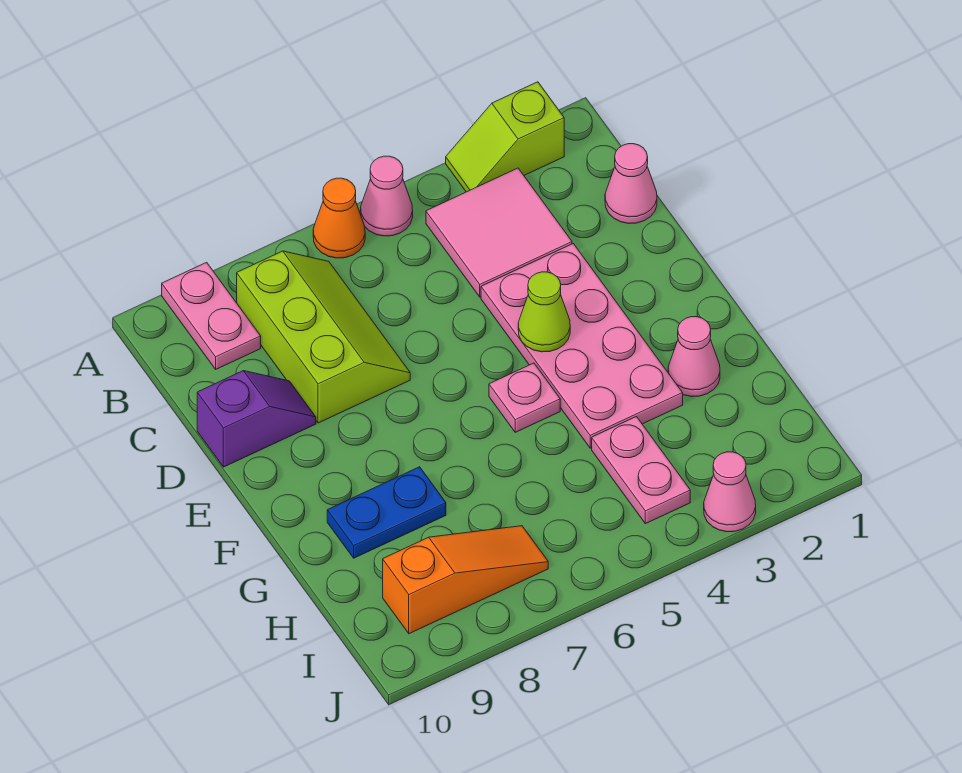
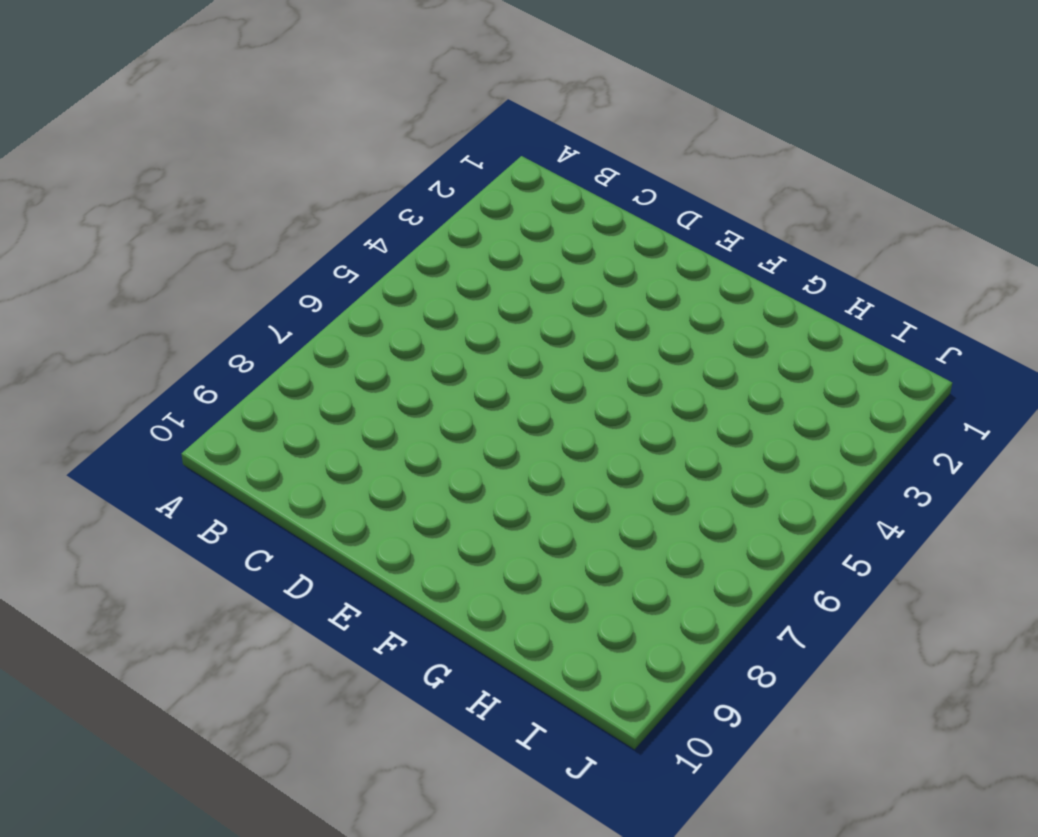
none -> lime 1x2 slope [446,82,564,192]
none -> pink 1x1 cone [361,156,413,236]
none -> orange 1x1 cone [313,178,365,258]

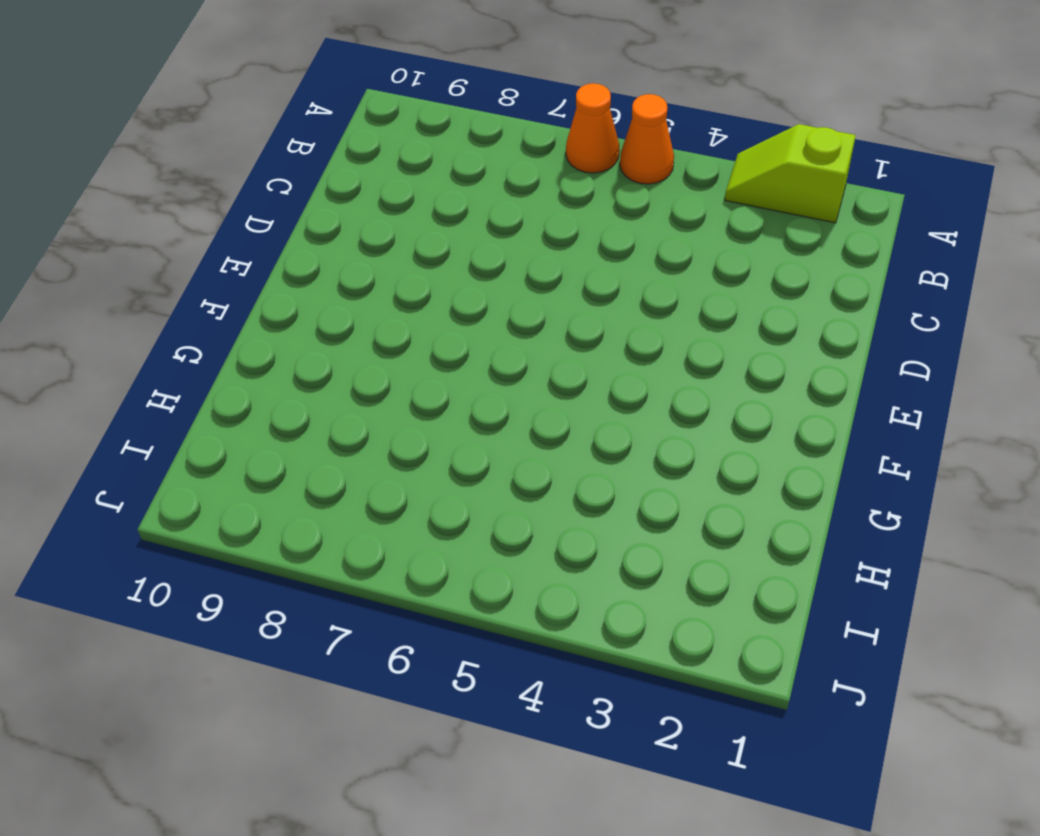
orange 1x1 cone [620,94,674,184] -> pink 1x1 cone [361,156,413,236]
none -> pink 1x2 plate [162,262,261,369]
none -> pink 2x2 tile [426,168,572,297]
none -> lime 2x3 slope [237,251,410,423]

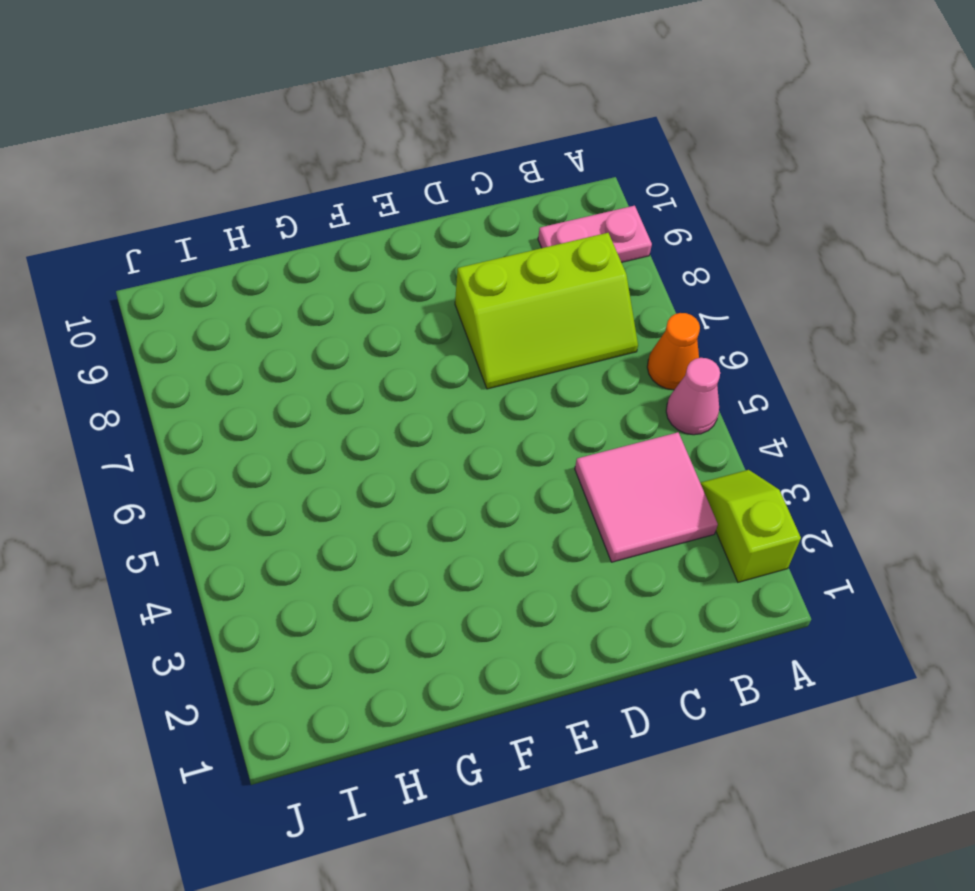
none -> pink 1x1 cone [605,144,657,224]
none -> pink 2x4 plate [481,244,683,448]
none -> purple 1x2 slope [197,371,316,467]

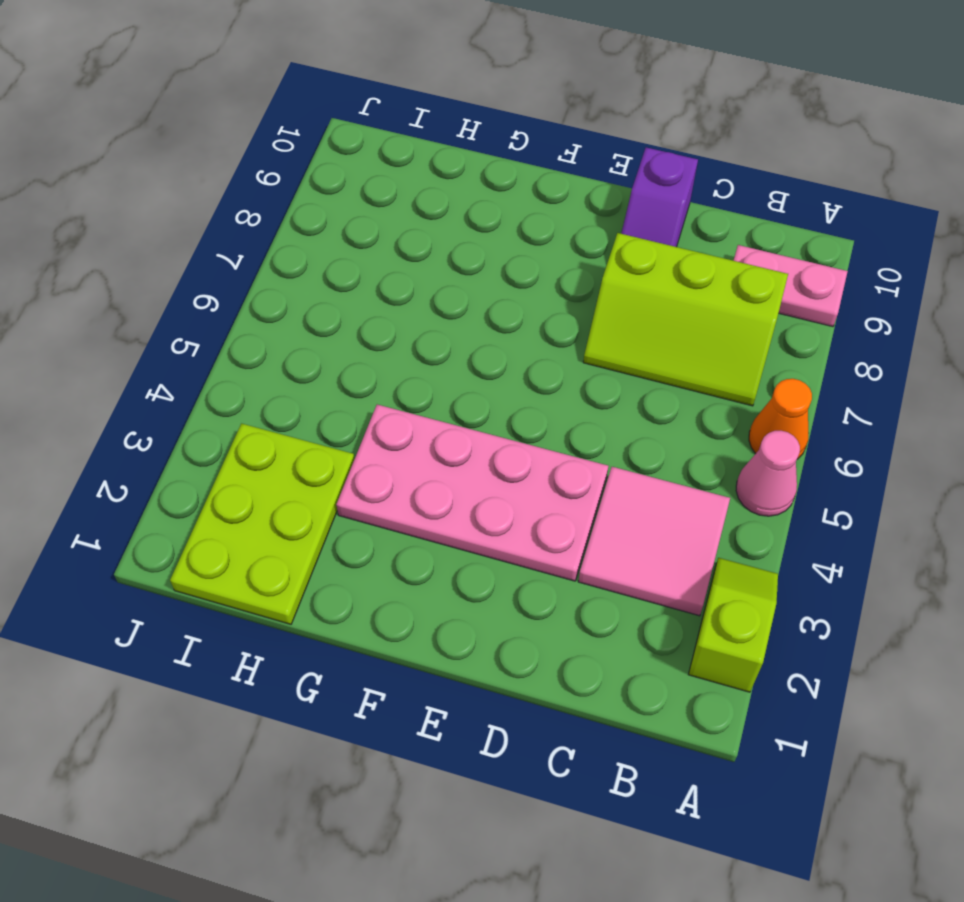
lime 2x3 plate [170,424,354,624] -> none
none -> pink 1x1 cone [605,144,657,224]
none -> pink 1x1 plate [489,363,560,432]
none -> pink 1x1 cone [668,317,720,397]

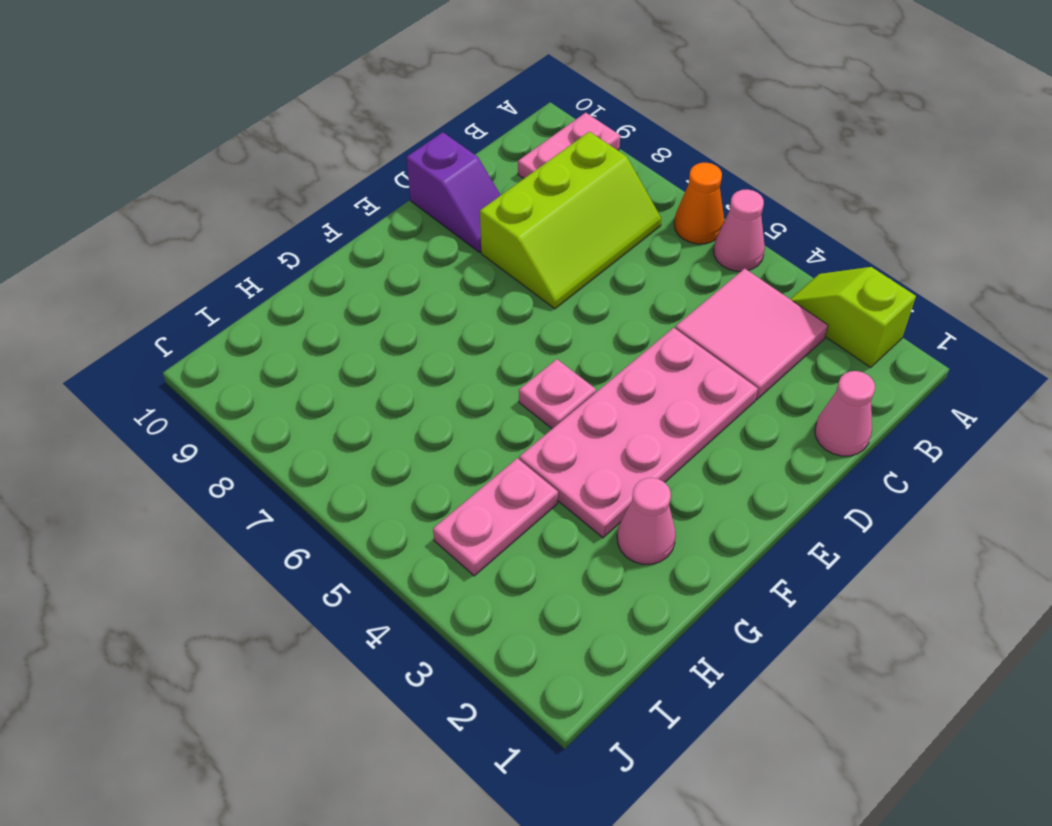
none -> blue 1x2 plate [327,467,446,558]
none -> orange 1x3 slope [383,526,548,634]
none -> pink 1x1 cone [704,452,756,532]

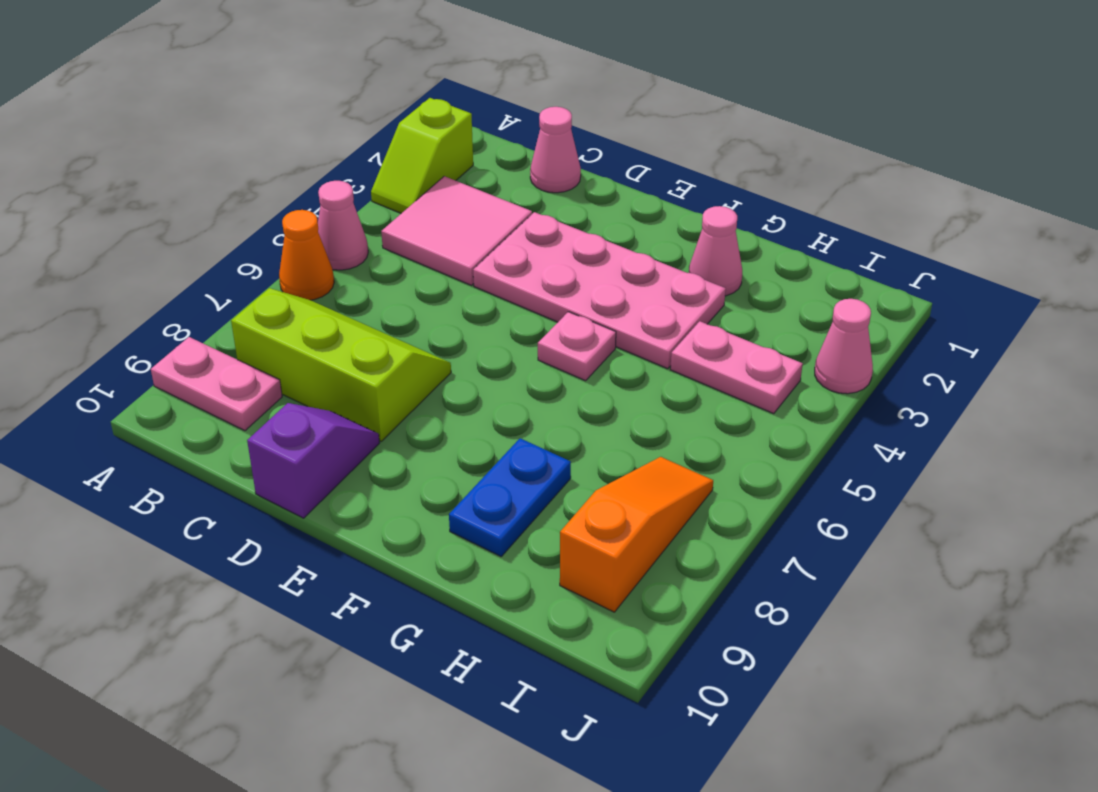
none -> lime 1x1 cone [518,272,570,352]

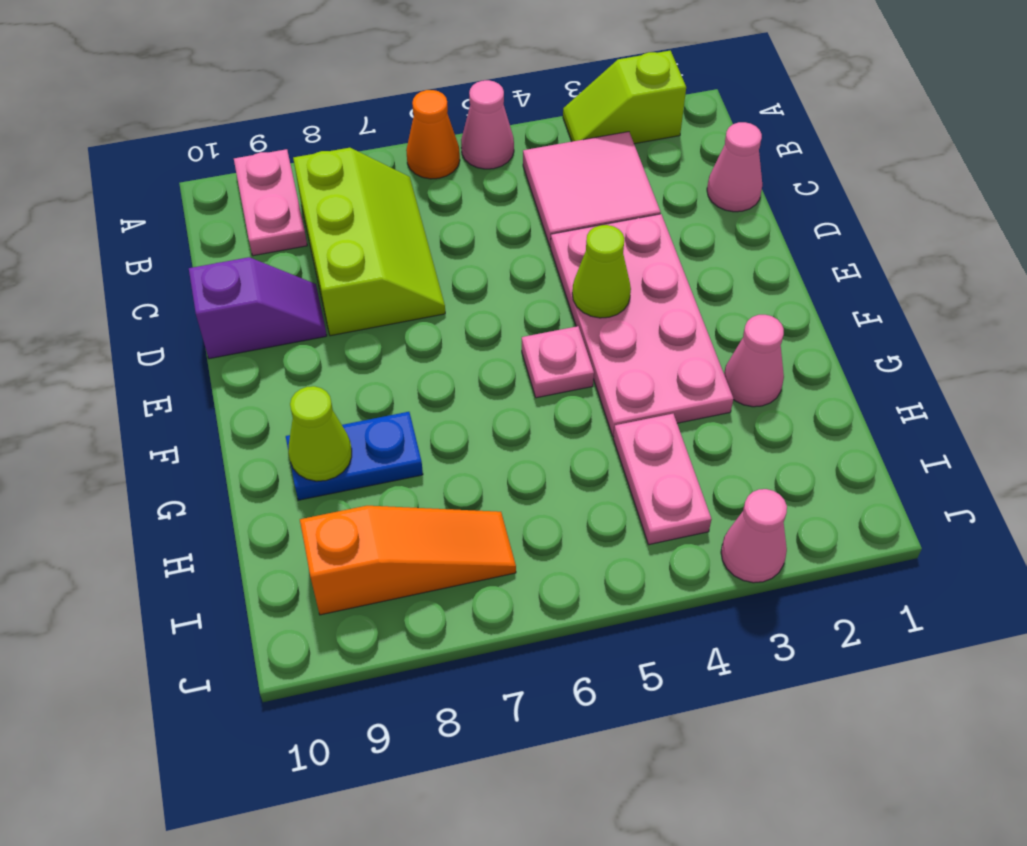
lime 1x1 cone [288,386,352,481] -> none

